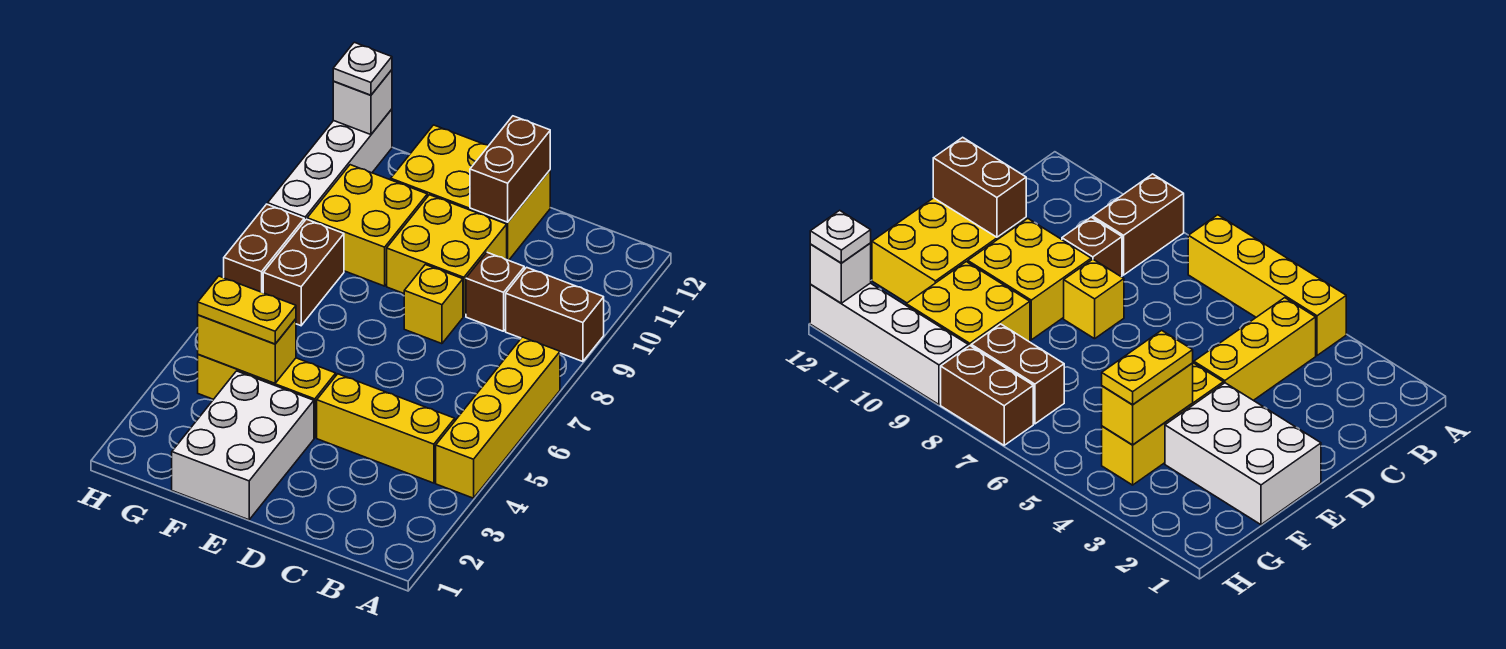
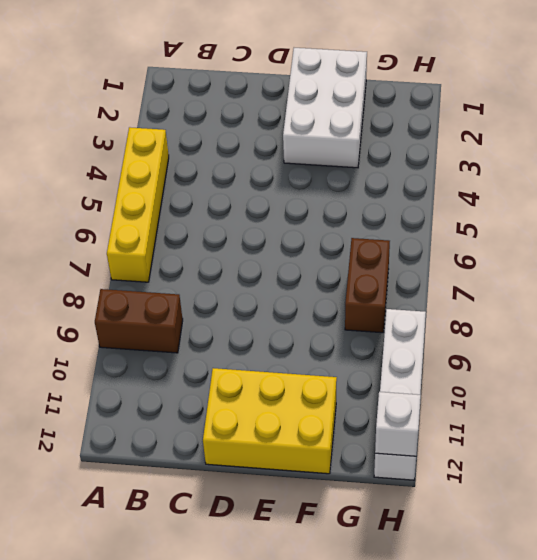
none -> yellow 1x3 brick [317,374,455,483]
none -> brown 1x1 brick [466,252,524,331]
none -> yellow 1x1 brick [404,265,463,344]

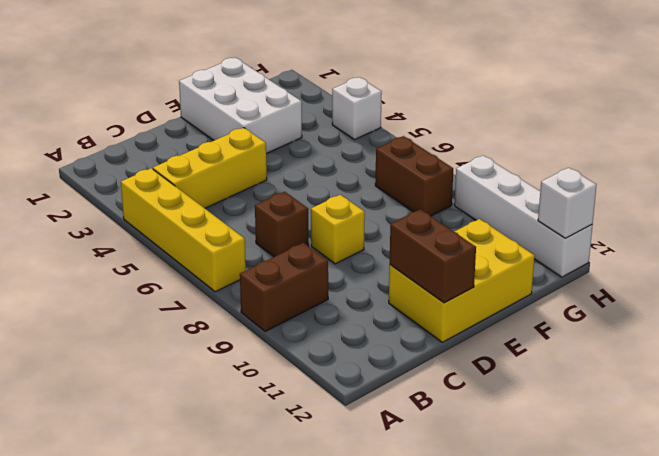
brown 1x1 brick [255,192,309,257] -> brown 1x1 brick moved to [466,252,524,331]
white 1x1 brick [332,77,382,140] -> none
none -> yellow 2x2 brick [387,195,507,316]
none -> yellow 1x3 brick [198,355,336,438]
none -> yellow 2x2 brick [307,165,427,286]

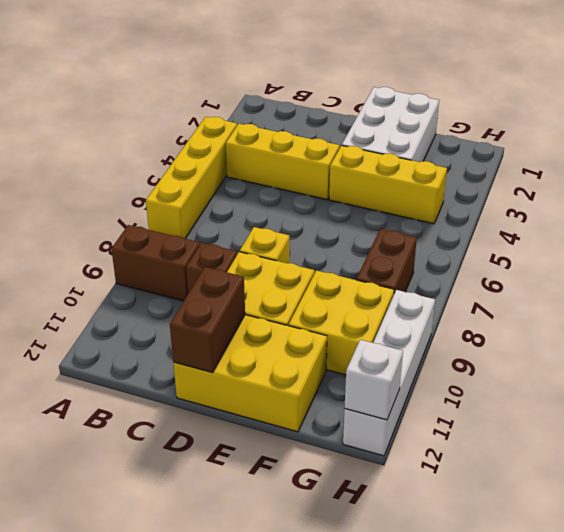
none -> brown 1x2 brick [224,204,304,293]
none -> yellow 1x2 brick [198,315,296,383]
none -> yellow 1x2 plate [198,276,296,344]

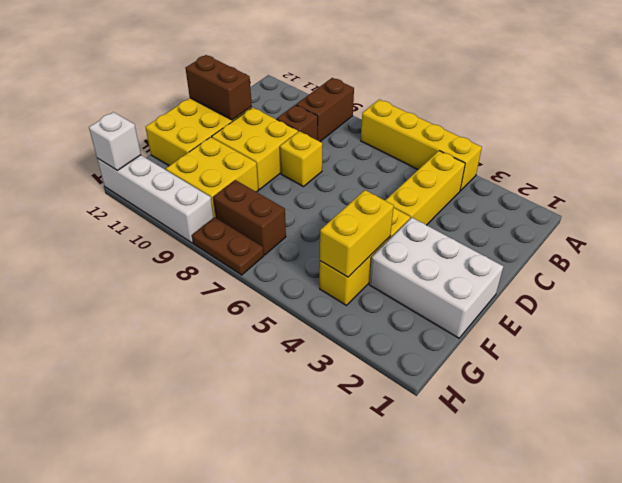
brown 1x2 plate [192,217,264,275] -> brown 1x2 brick [224,204,304,293]
none -> yellow 1x2 plate [198,276,296,344]
none -> white 1x1 plate [333,42,392,95]

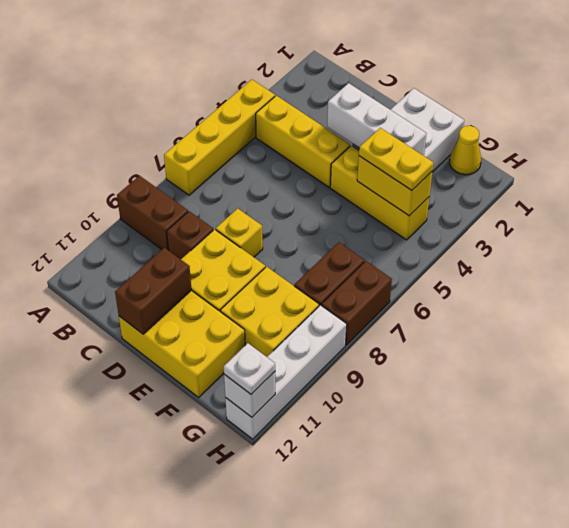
white 1x3 brick [327,83,427,156] -> none
yellow 1x1 cone [450,126,481,175] -> none

